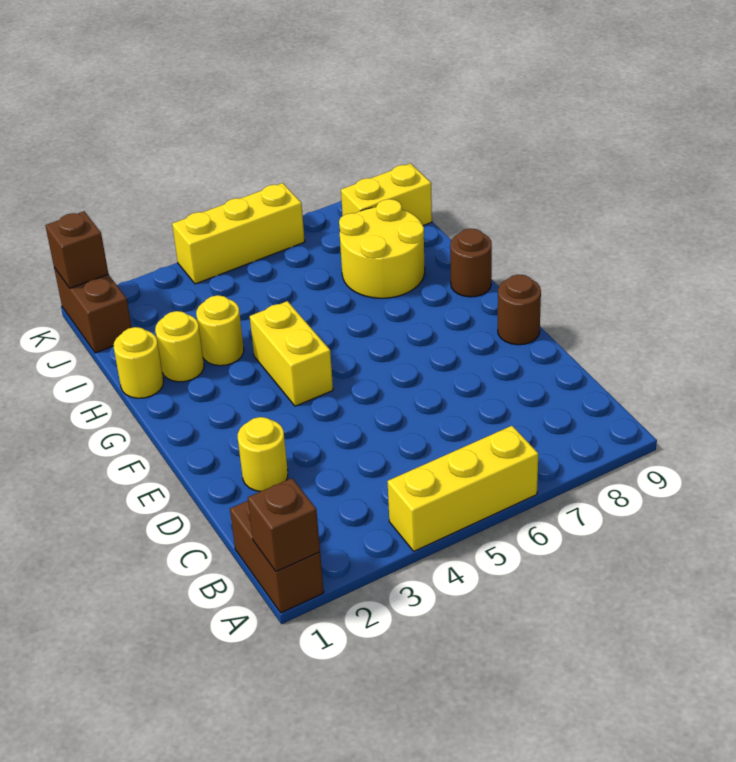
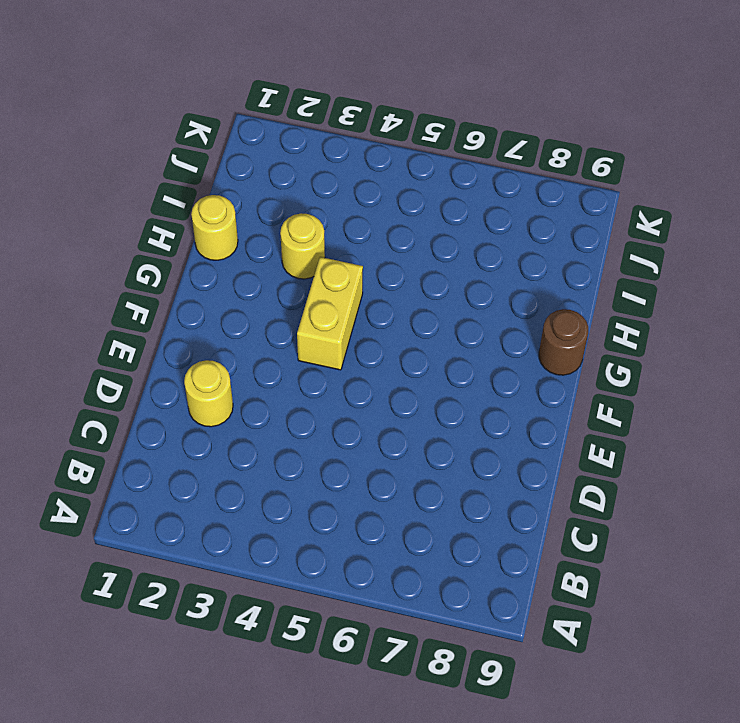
none -> brown 1x2 brick [230,501,324,613]
none -> yellow 1x3 brick [387,426,538,551]
none -> brown 1x1 round brick [498,275,541,345]

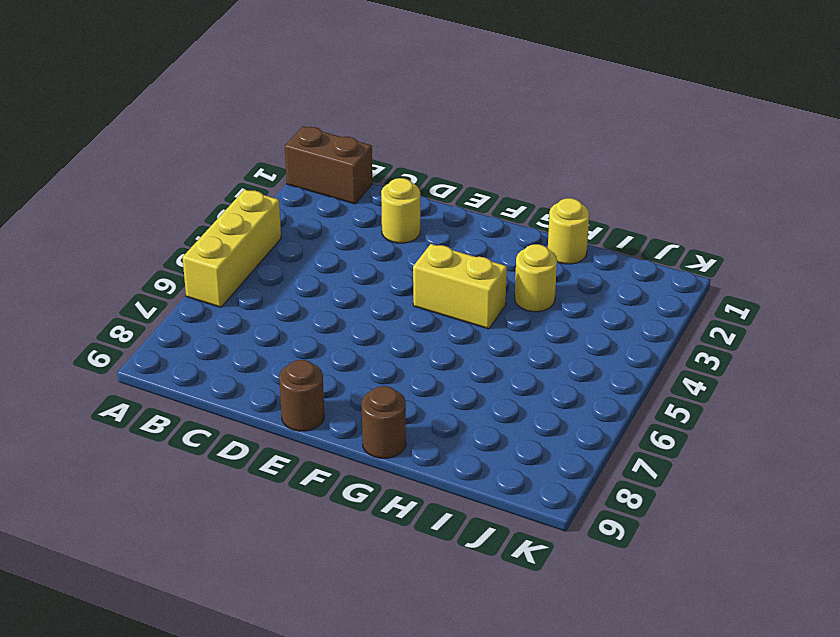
none -> yellow 1x1 round brick [155,311,204,382]
none -> yellow 2x2 round brick [339,199,425,298]
none -> brown 1x2 brick [54,268,132,353]

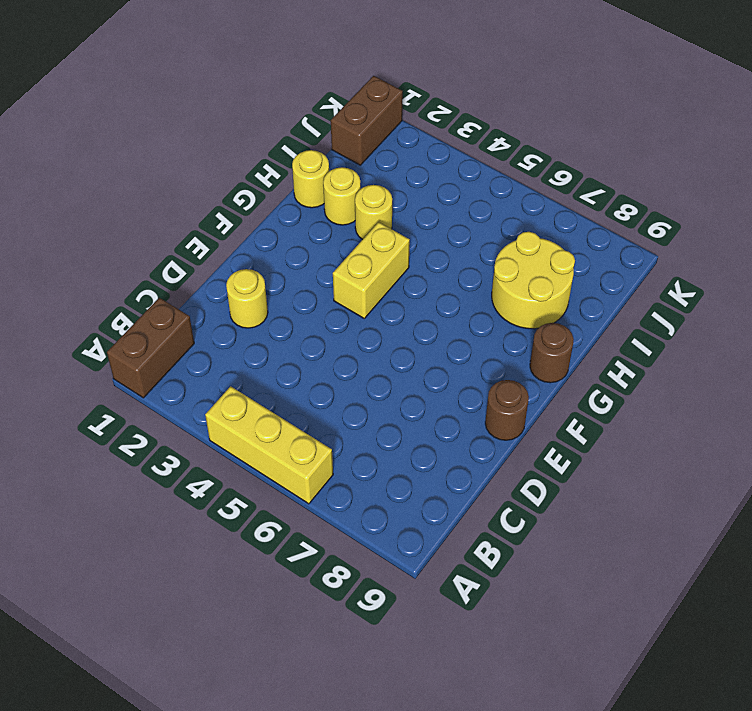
none -> yellow 1x2 brick [341,163,432,226]
none -> yellow 1x3 brick [172,183,305,284]
none -> brown 1x1 brick [248,478,320,572]

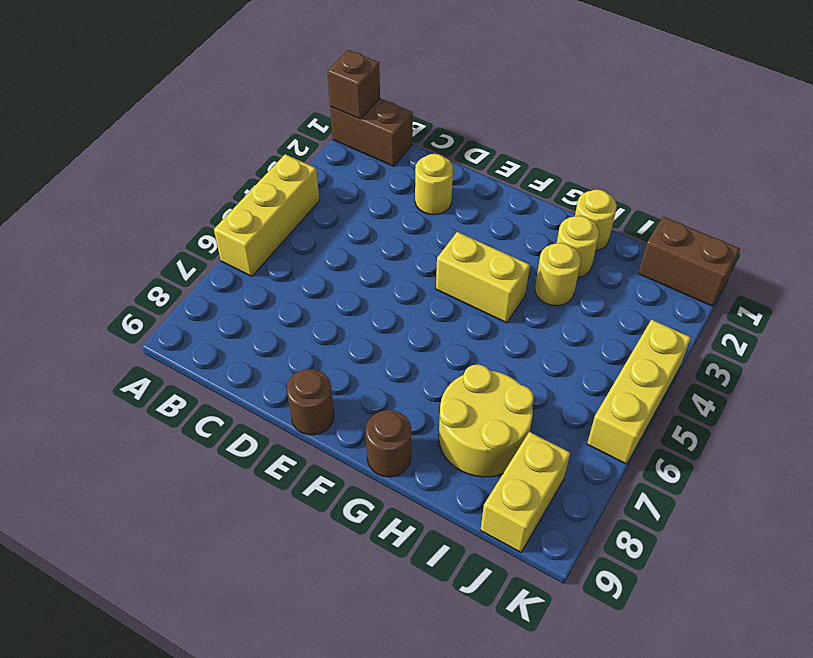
none -> brown 1x1 brick [45,211,108,288]

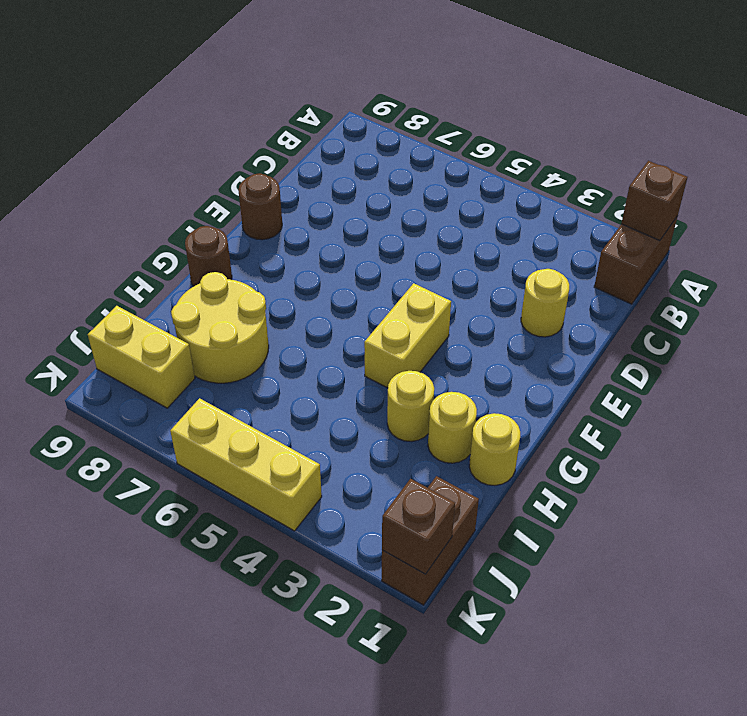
none -> yellow 1x3 brick [387,426,538,551]

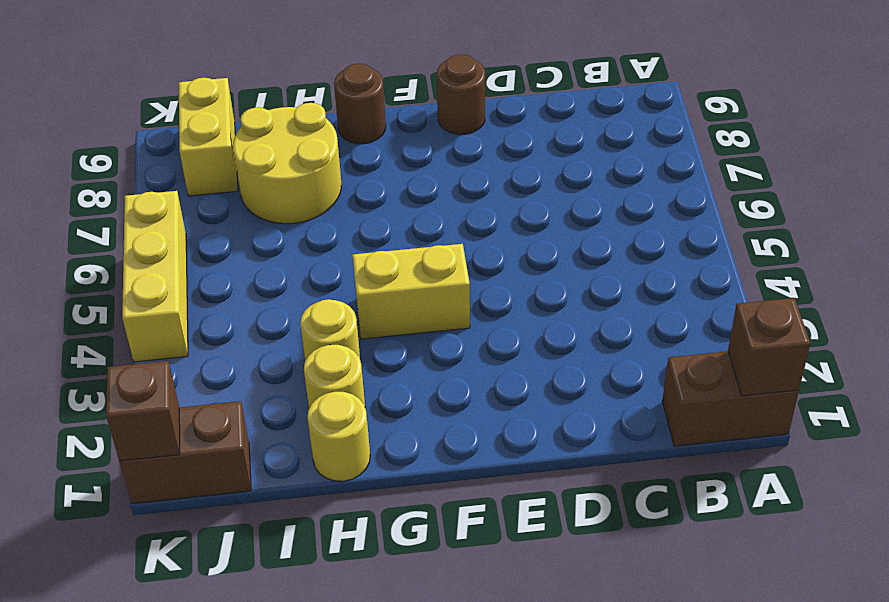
none -> yellow 1x3 brick [387,426,538,551]
none -> yellow 1x1 round brick [238,417,288,492]

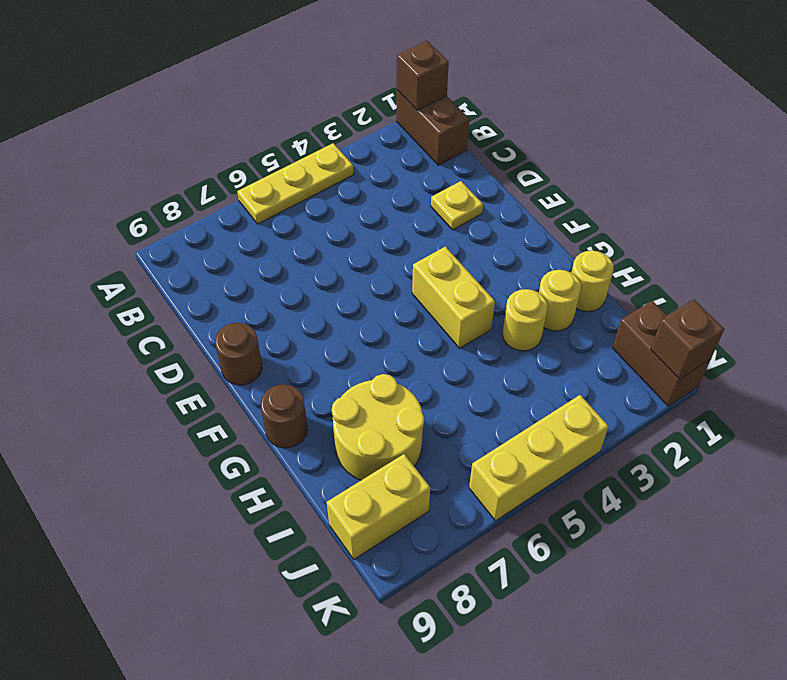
yellow 1x3 plate [237,143,354,224] -> yellow 1x3 brick [387,426,538,551]
yellow 1x1 plate [431,181,483,230] -> yellow 1x1 round brick [238,417,288,492]

